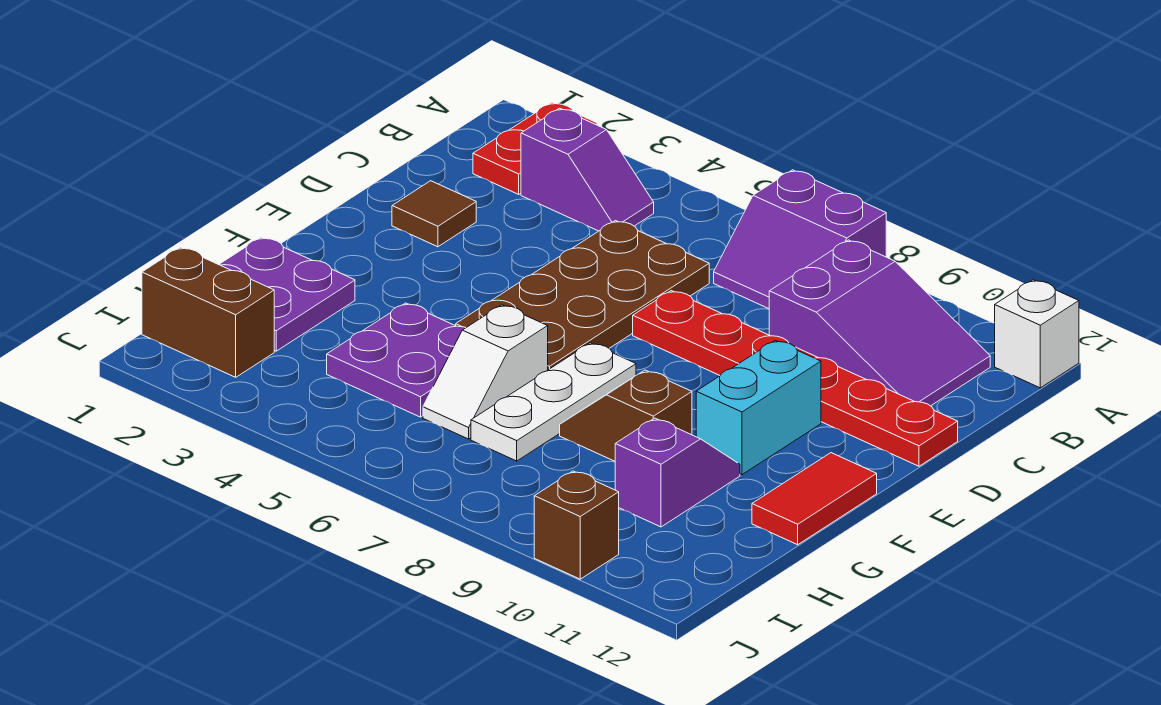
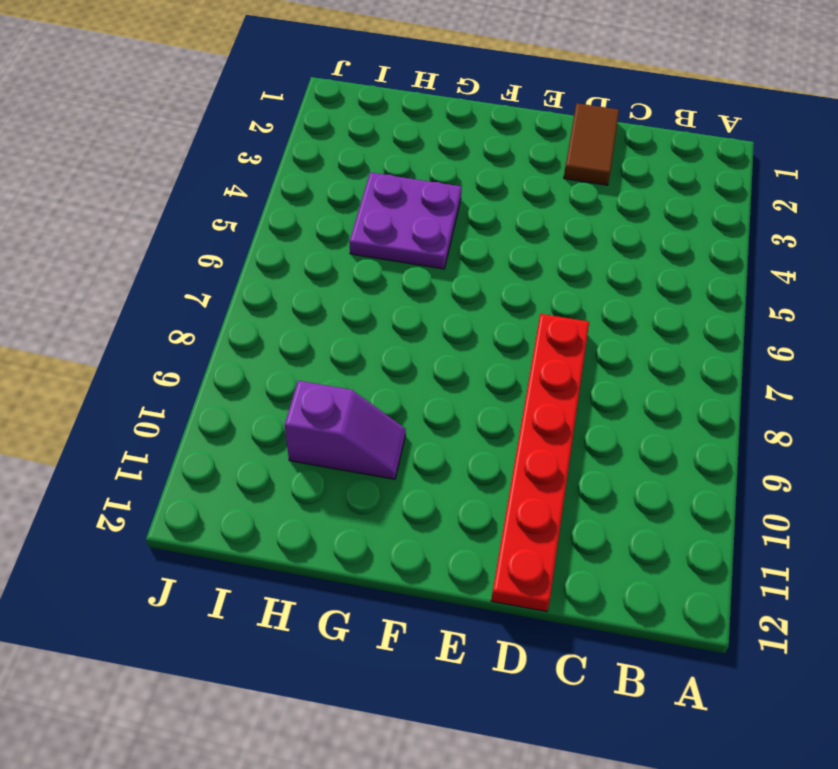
brown 1x2 tile [564,103,619,185] -> brown 1x1 tile [392,181,476,247]
none -> red 1x2 plate [473,103,598,194]
none -> purple 2x2 slope [714,170,886,309]
none -> white 1x1 brick [995,280,1079,388]

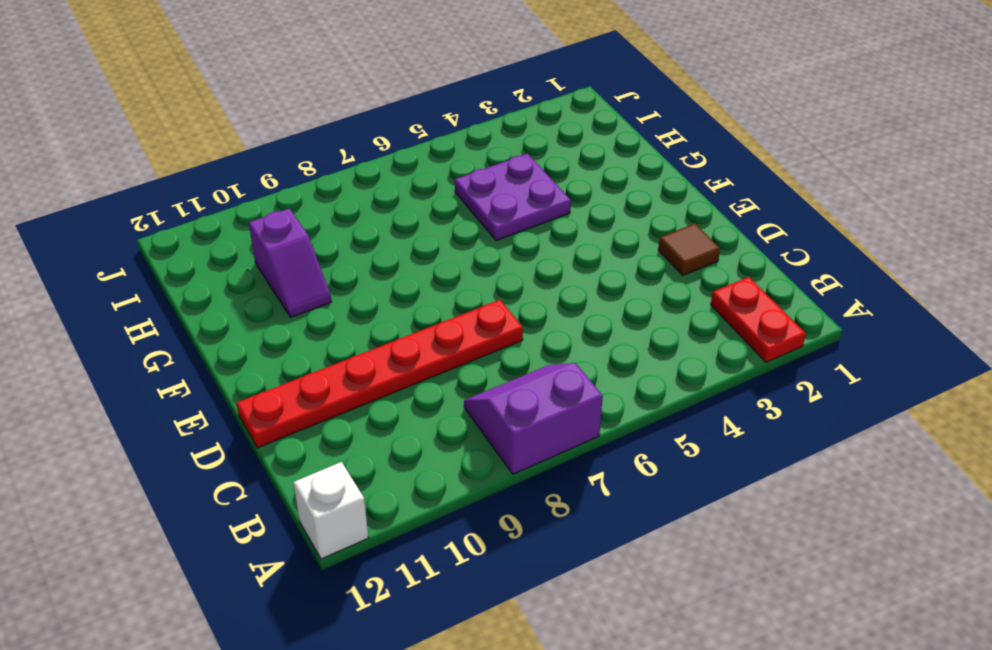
none -> purple 1x2 slope [521,108,654,231]
none -> purple 2x3 slope [769,240,990,406]
none -> brown 2x4 plate [456,221,709,370]

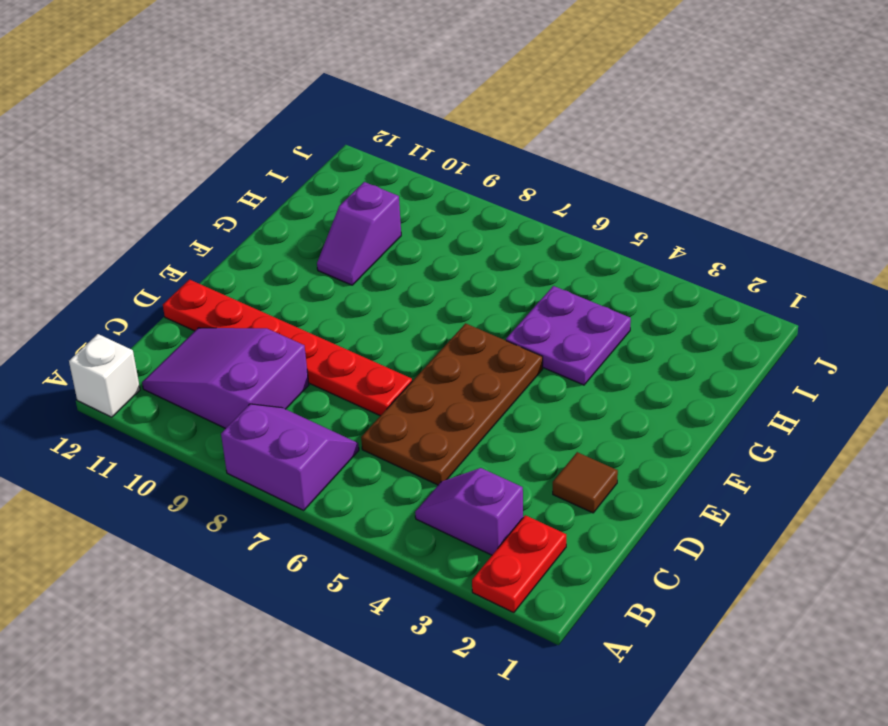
none -> cyan 1x2 brick [696,340,821,475]
none -> white 1x3 plate [471,343,636,461]
none -> red 1x2 tile [752,453,877,545]

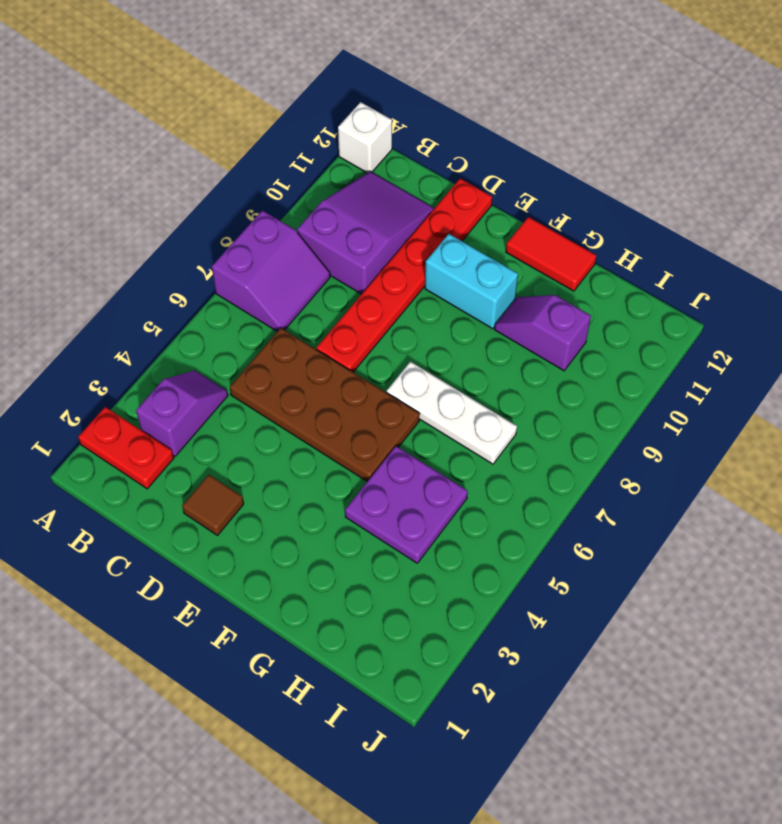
none -> purple 2x2 plate [219,237,355,351]
none -> white 1x2 slope [423,305,548,439]
none -> brown 1x2 slope [560,370,692,461]

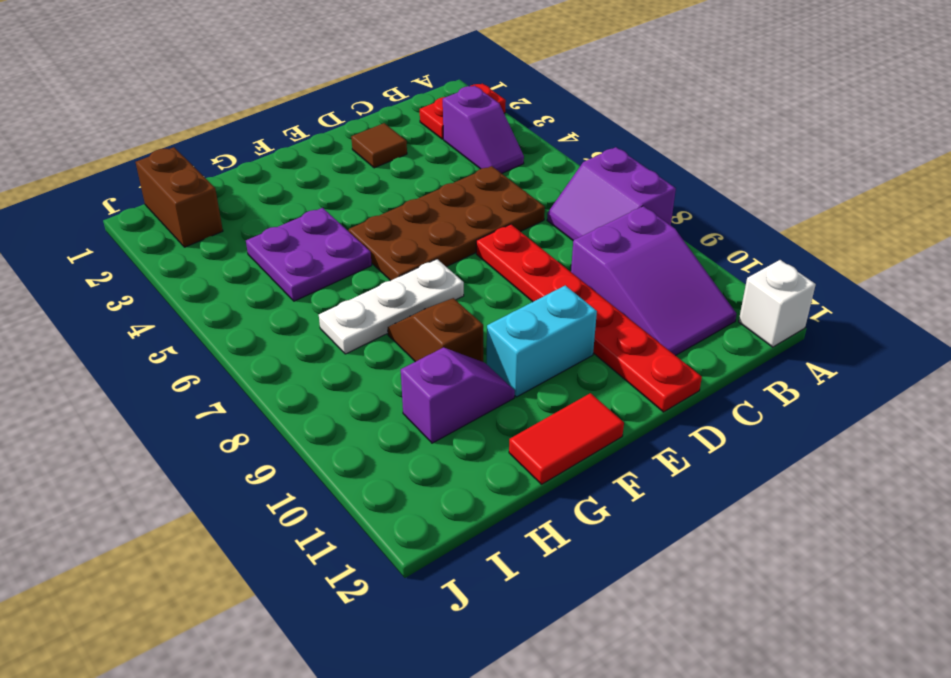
none -> purple 2x2 plate [219,237,355,351]
none -> white 1x2 slope [423,305,548,439]
none -> brown 1x1 brick [534,471,619,579]

